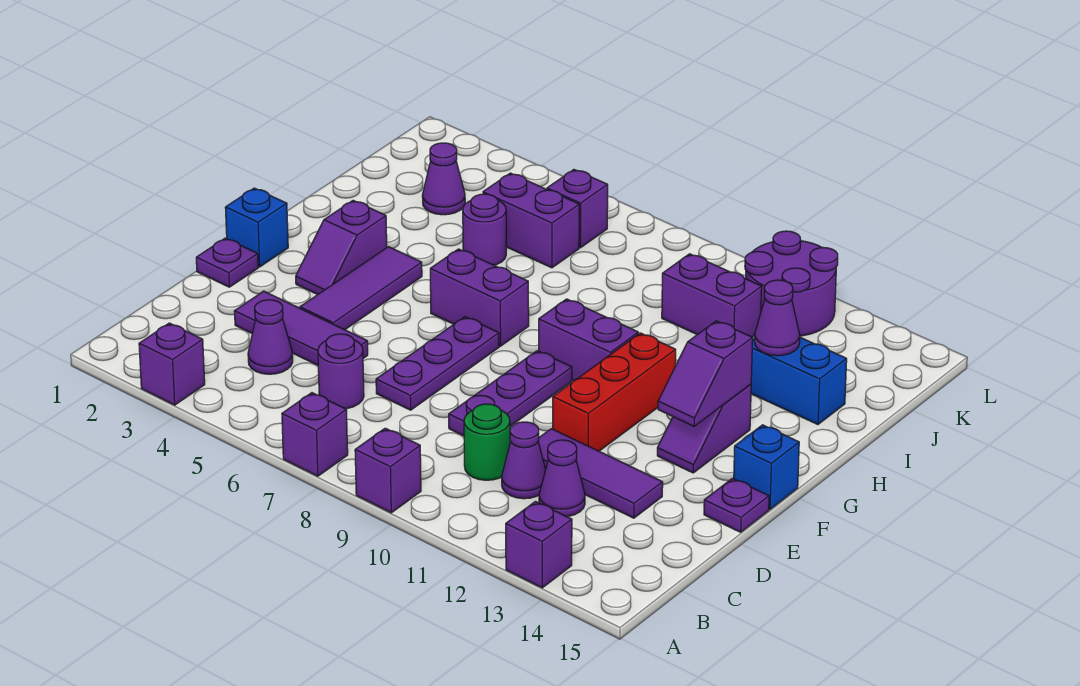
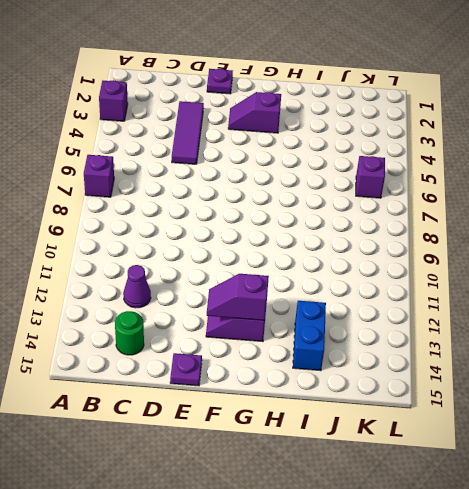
green 1x1 round brick [115,311,144,355] -> green 1x1 round brick moved to [464,404,510,480]
none -> purple 1x1 brick [355,428,421,513]
none -> purple 1x1 brick [506,501,572,588]
none -> purple 1x1 cone [248,300,293,374]
none -> purple 1x1 round brick [318,334,364,409]

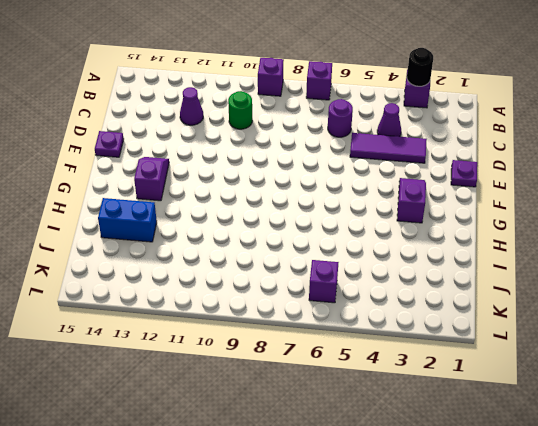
black 1x1 round brick [407,48,433,86] -> none
none -> purple 1x1 brick [506,501,572,588]
none -> purple 1x1 cone [502,422,546,499]
none -> purple 1x3 plate [376,317,499,410]
none -> purple 1x3 plate [449,351,572,436]

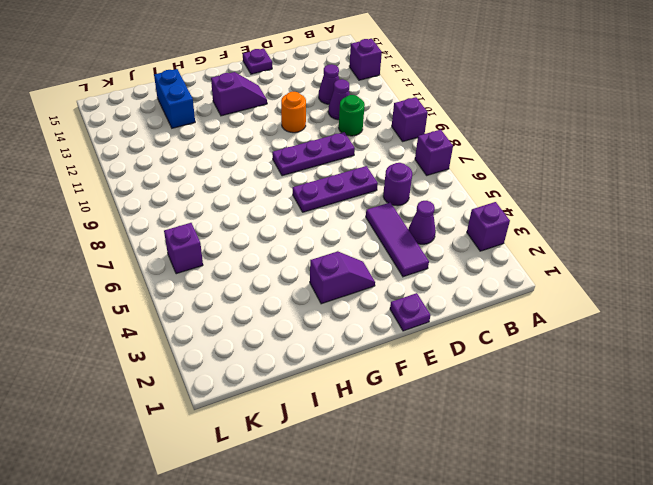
orange 1x1 round brick [281,92,306,133] -> red 1x3 brick [553,333,676,451]
none -> purple 1x3 tile [538,429,663,518]
none -> purple 1x3 tile [300,247,422,330]
none -> blue 1x1 brick [225,188,288,267]
none -> blue 1x1 brick [734,425,799,509]

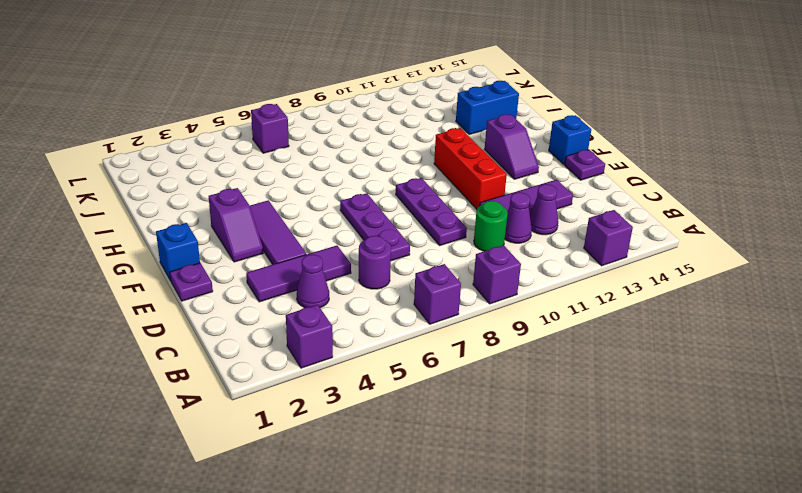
none -> purple 1x2 brick [430,249,529,346]
none -> purple 1x2 brick [539,299,638,381]
none -> purple 1x1 round brick [463,194,506,265]
none -> purple 1x1 cone [422,143,465,215]

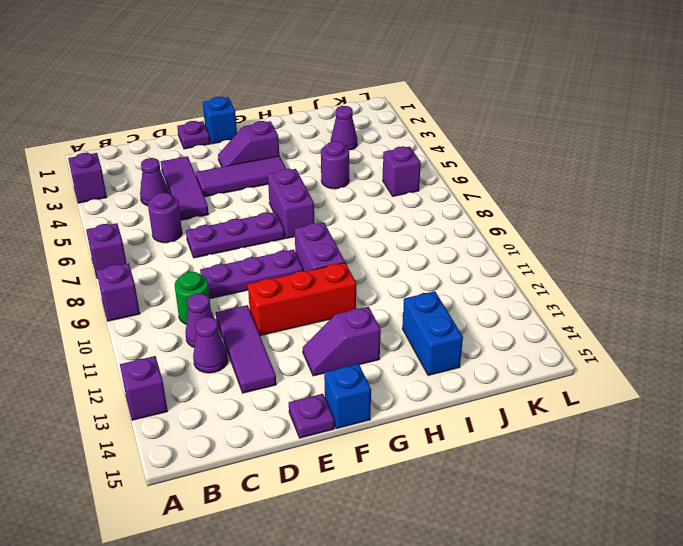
none -> purple 1x2 brick [483,173,579,268]
none -> purple 1x2 brick [662,254,762,337]
none -> purple 2x2 round brick [745,231,838,336]
none -> purple 1x2 slope [658,321,753,426]

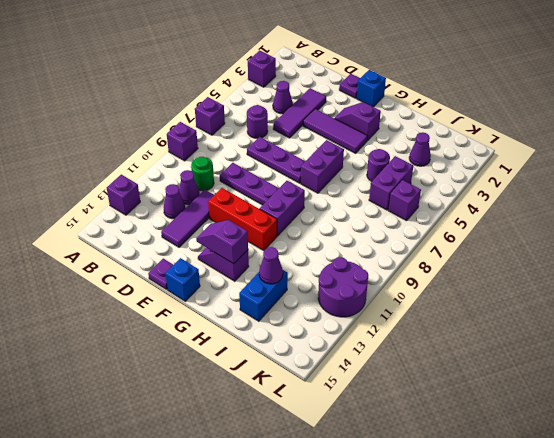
none -> purple 1x2 brick [662,254,762,337]

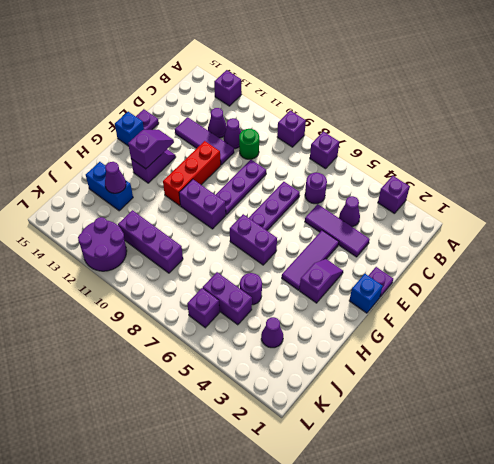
purple 1x3 brick [118,210,183,273] -> purple 1x2 brick [662,254,762,337]

